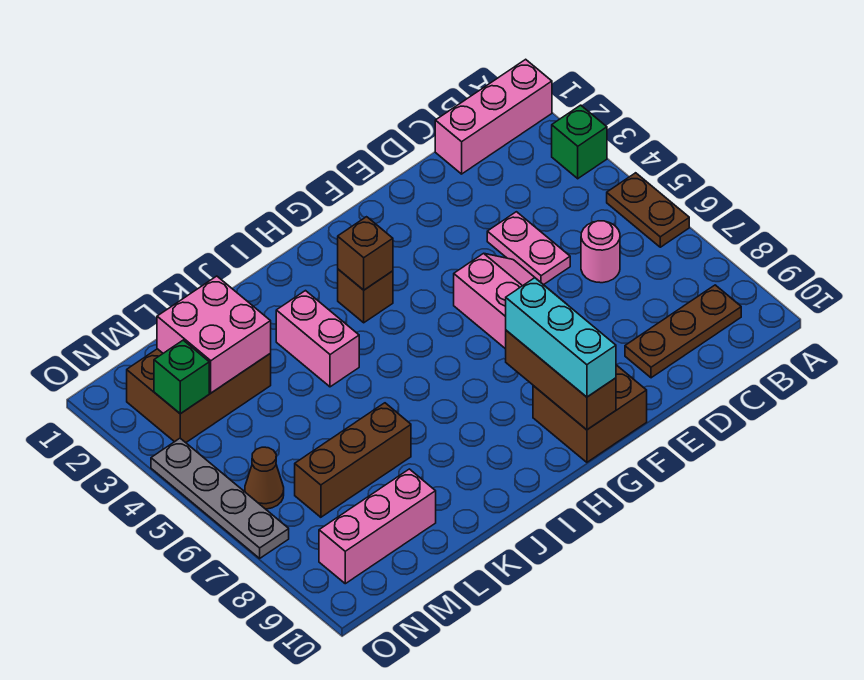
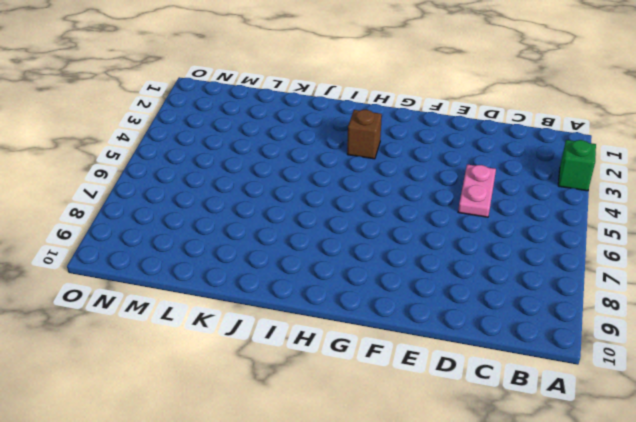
none -> pink 1x3 brick [435,59,552,174]
none -> brown 1x2 plate [607,173,689,247]
none -> brown 1x3 plate [625,285,741,378]

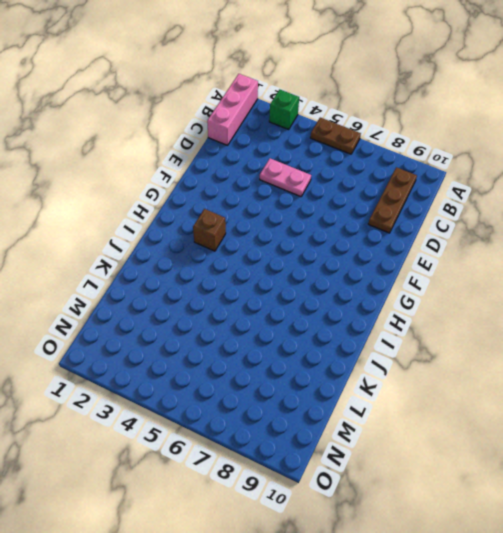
none -> pink 1x1 round brick [581,221,620,283]
none -> pink 2x2 slope [454,253,564,349]
none -> brown 2x2 brick [533,365,647,462]

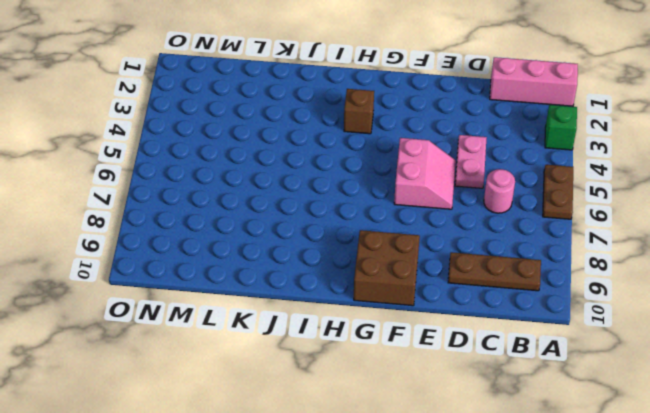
none -> pink 1x2 brick [276,291,359,387]
none -> brown 1x3 brick [295,403,411,517]
none -> brown 2x3 brick [127,349,271,443]

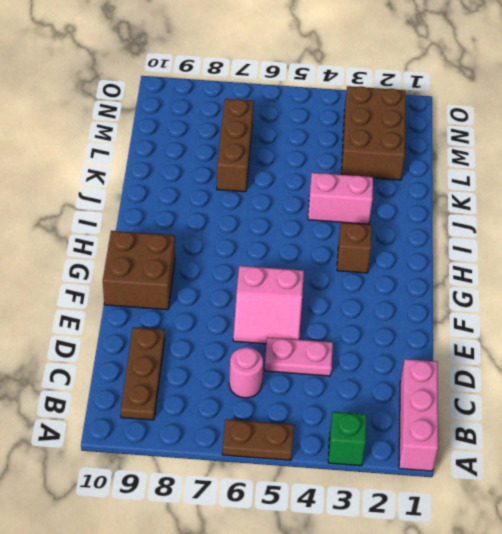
none -> pink 1x3 brick [319,469,436,584]
none -> brown 1x1 cone [245,447,284,509]
none -> grey 1x4 plate [151,438,289,558]

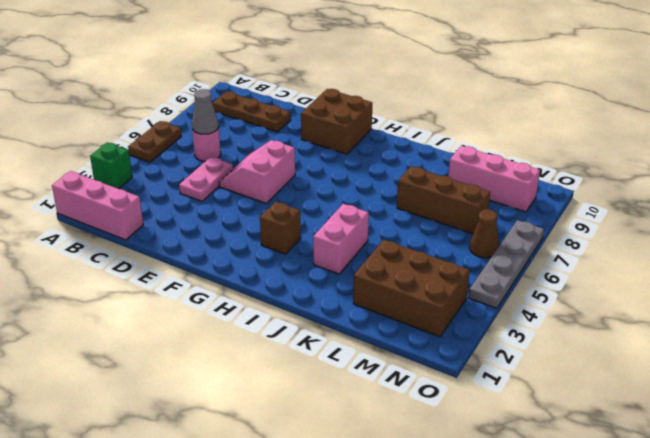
grey 1x1 cone [192,89,219,134] -> none
none -> brown 1x3 brick [506,330,616,430]
none -> brown 1x1 brick [338,217,393,290]
none -> pink 2x2 brick [157,276,271,393]

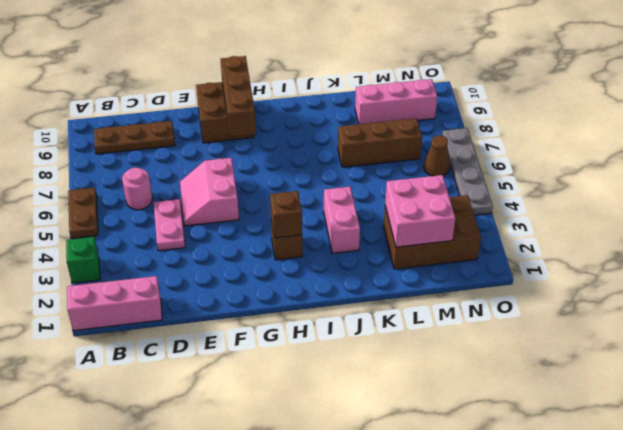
none -> green 1x1 brick [154,340,209,414]
none -> cyan 1x3 brick [506,278,616,397]

